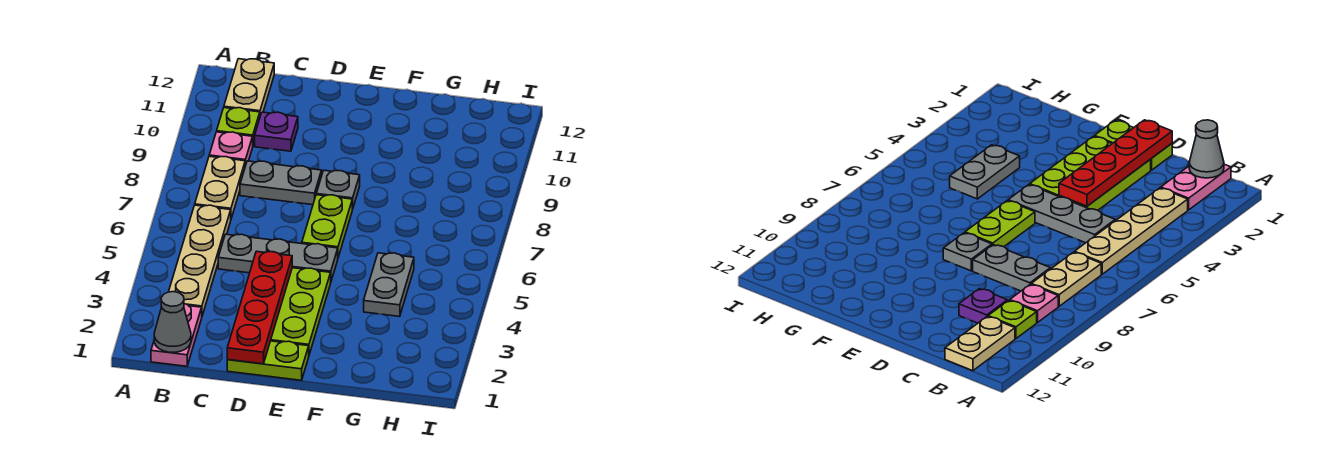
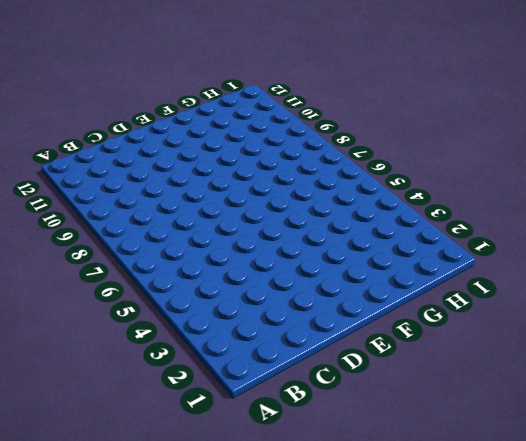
none -> pink 1x2 plate [151,304,202,366]
none -> tan 1x4 plate [169,205,231,316]
none -> tan 1x2 plate [195,156,245,218]

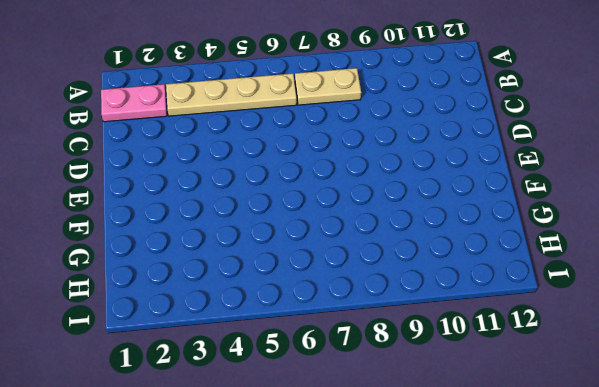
none -> pink 1x1 plate [209,132,253,166]
none -> lime 1x1 plate [217,108,260,145]
none -> tan 1x2 plate [224,59,274,116]

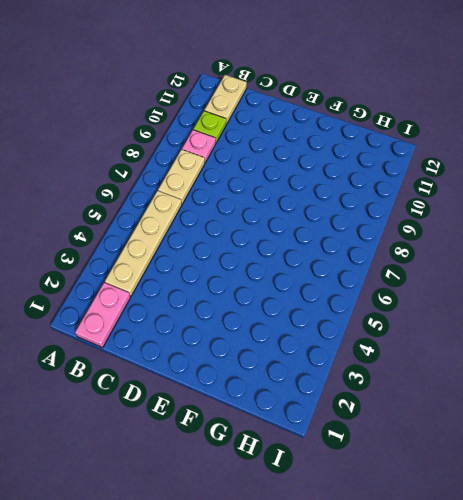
none -> grey 1x3 plate [218,234,338,281]
none -> grey 1x2 plate [240,161,322,205]
none -> purple 1x1 plate [255,112,298,151]

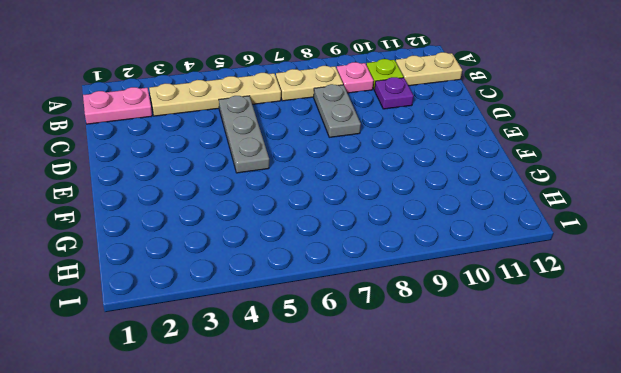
none -> lime 1x2 plate [227,341,309,380]
none -> lime 2x3 plate [271,268,331,354]
none -> lime 1x2 plate [302,195,352,257]

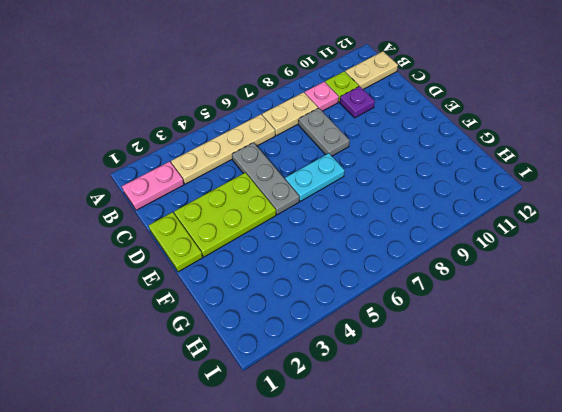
cyan 1x2 plate [285,153,345,201] -> lime 1x2 plate [302,195,352,257]
none -> grey 1x1 plate [316,170,360,209]
none -> grey 1x2 plate [364,253,414,317]
none -> grey 1x1 cone [154,292,191,352]

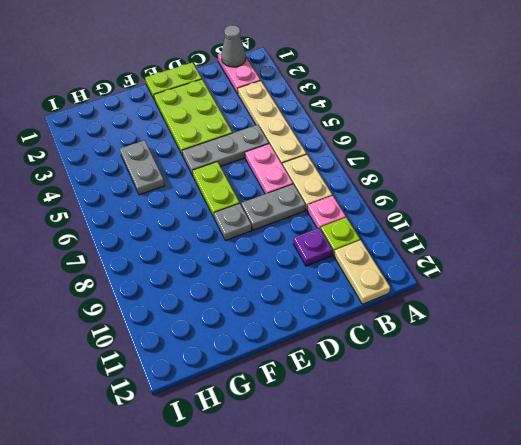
pink 1x2 plate [245,144,293,194] -> none
none -> red 1x4 plate [227,251,292,364]

